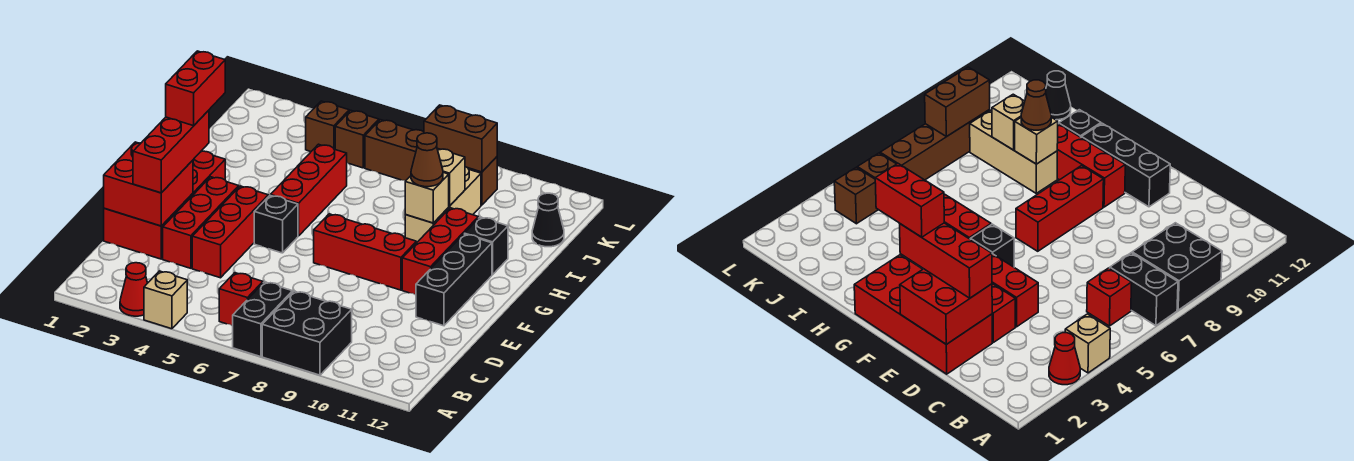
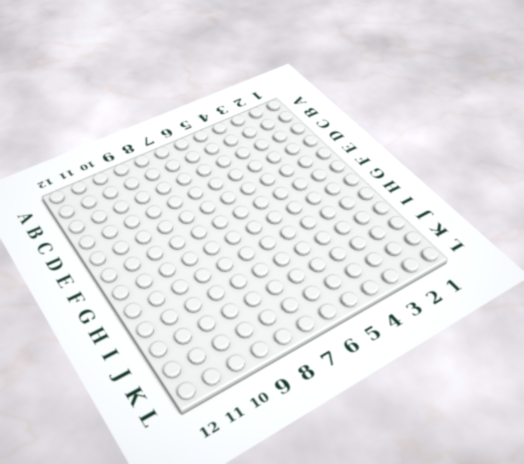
none -> red 1x1 cone [120,263,147,316]
none -> tan 1x1 brick [144,271,187,329]
none -> black 1x2 brick [233,282,292,357]

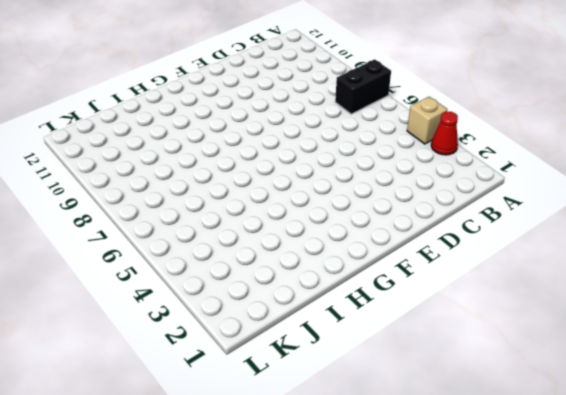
none -> black 2x2 brick [262,291,352,375]
none -> red 1x1 brick [219,273,263,326]
none -> red 2x4 brick [104,151,225,259]

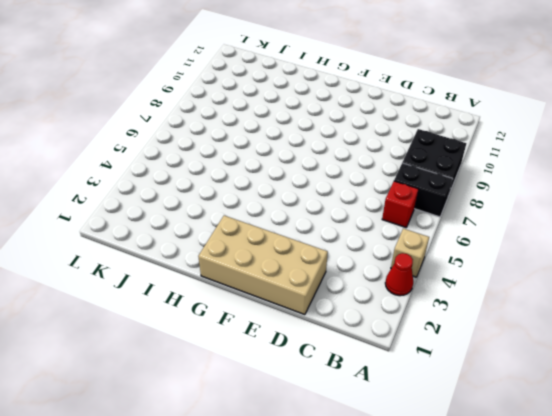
tan 2x4 brick [198,216,328,315] -> red 2x4 brick [104,151,225,259]
none -> red 1x3 brick [163,177,239,268]
none -> red 1x3 brick [192,186,268,278]
none -> black 1x3 brick [416,234,492,326]

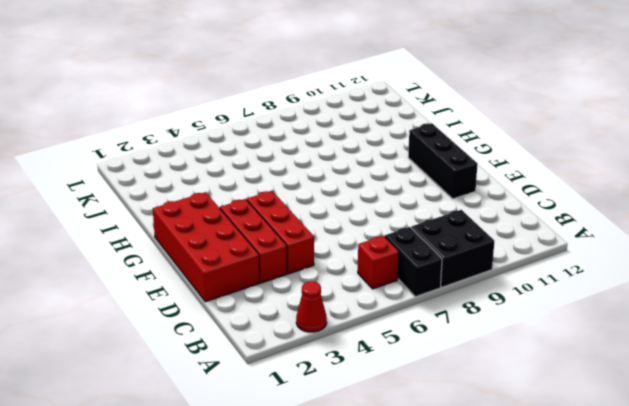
none -> tan 1x1 brick [144,271,187,329]
none -> black 1x1 brick [254,195,298,253]
none -> red 1x3 brick [314,214,416,290]

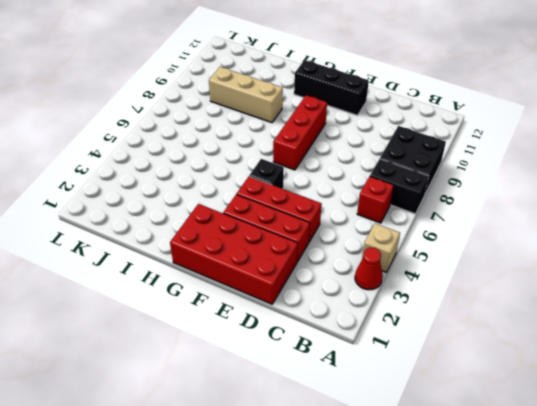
none -> red 1x3 brick [402,208,478,295]
none -> red 1x3 brick [271,144,347,236]
none -> black 1x1 brick [464,217,508,275]

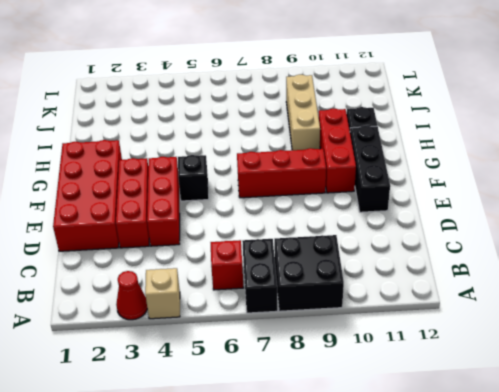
none -> red 1x3 brick [271,144,347,236]
none -> black 1x1 cone [532,193,564,247]
none -> brown 1x1 brick [306,101,349,152]

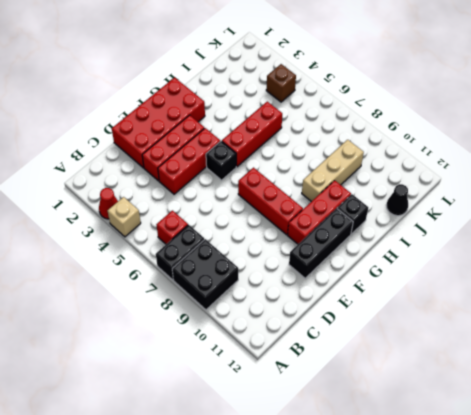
none -> brown 1x1 brick [335,110,379,168]
none -> brown 1x4 brick [365,120,497,205]
none -> red 2x2 brick [104,142,193,226]

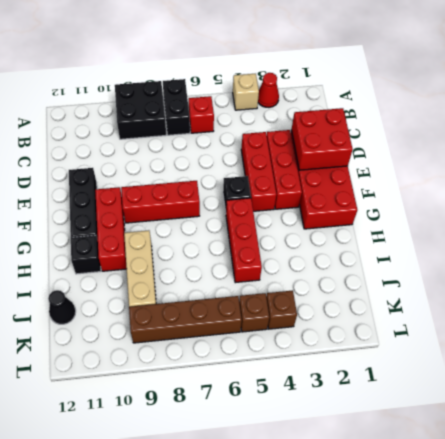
none -> tan 1x1 brick [405,172,449,223]
none -> tan 1x1 brick [437,149,465,206]
none -> brown 1x2 brick [424,105,497,172]

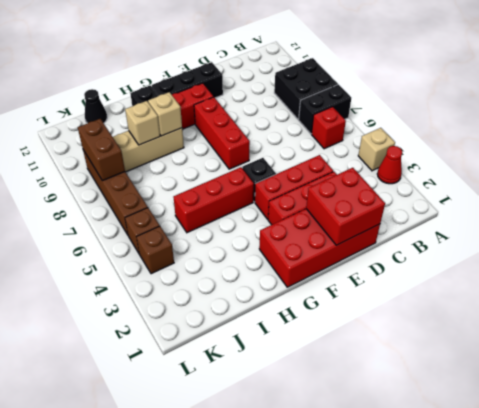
none -> red 1x3 brick [133,110,209,193]
none -> brown 1x1 cone [411,133,443,187]
none -> red 1x2 brick [166,51,225,126]

